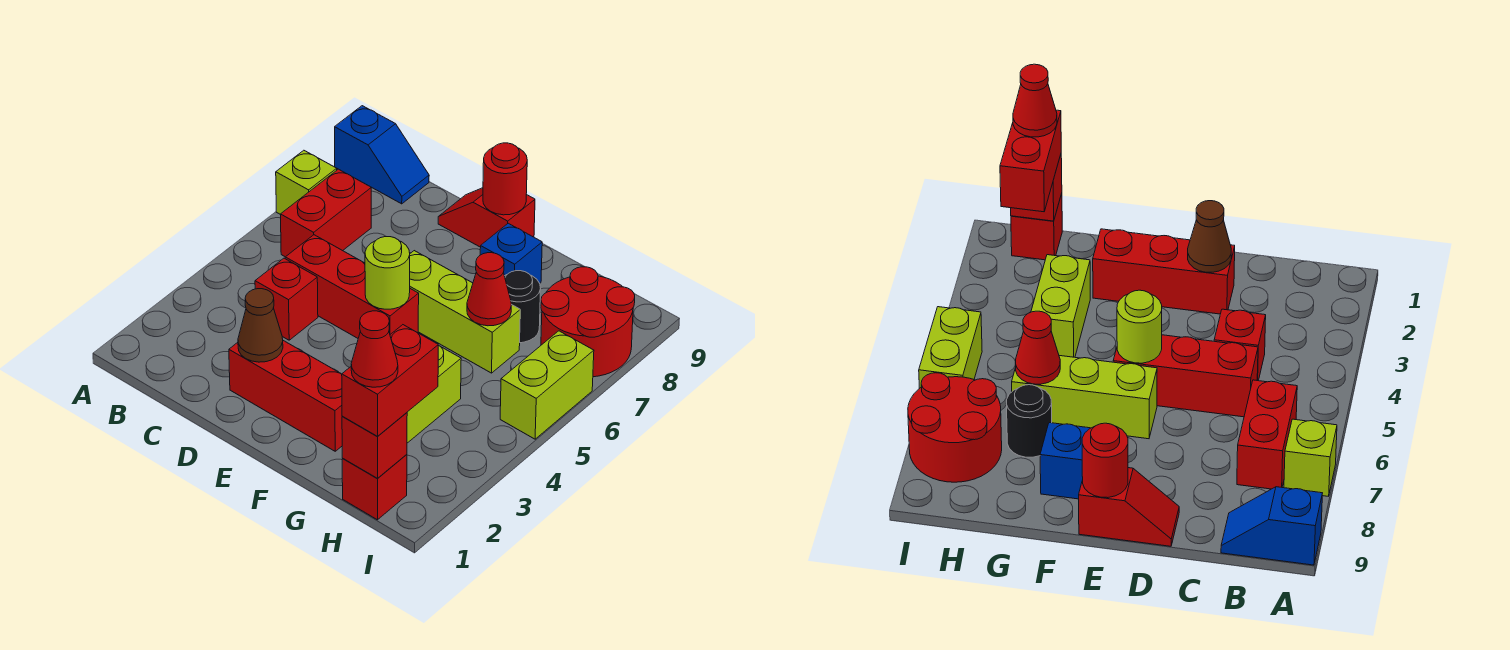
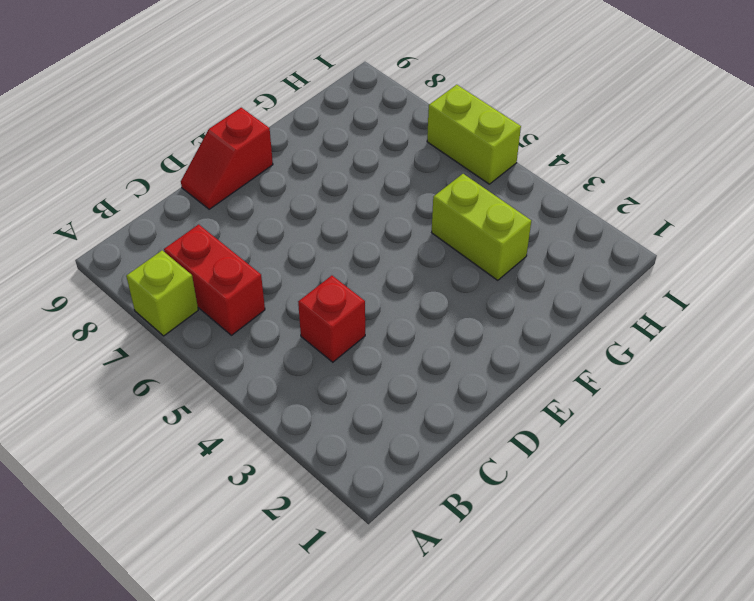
none -> blue 1x2 slope [335,106,429,204]
none -> red 1x3 brick [285,235,419,338]
none -> red 1x3 brick [229,341,342,451]

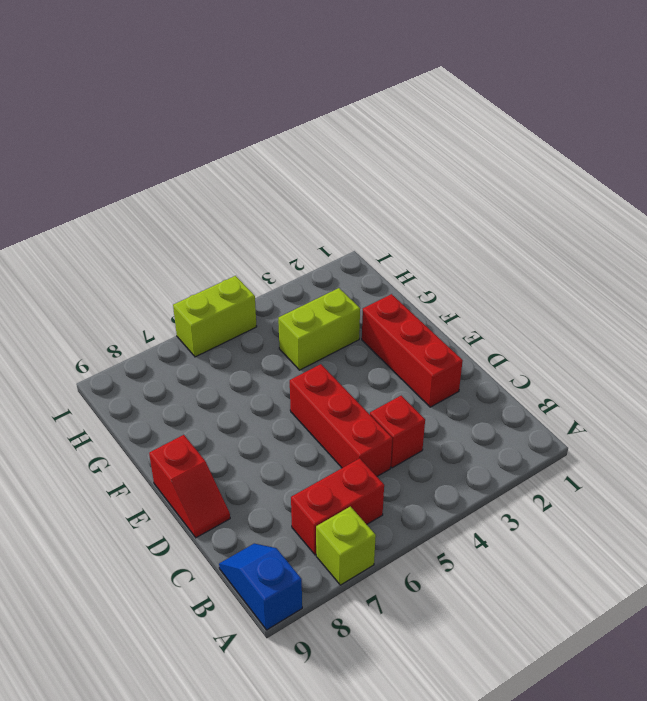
none -> lime 1x3 brick [410,251,520,373]
none -> blue 1x1 brick [480,223,542,283]
none -> black 1x1 round brick [505,271,541,343]

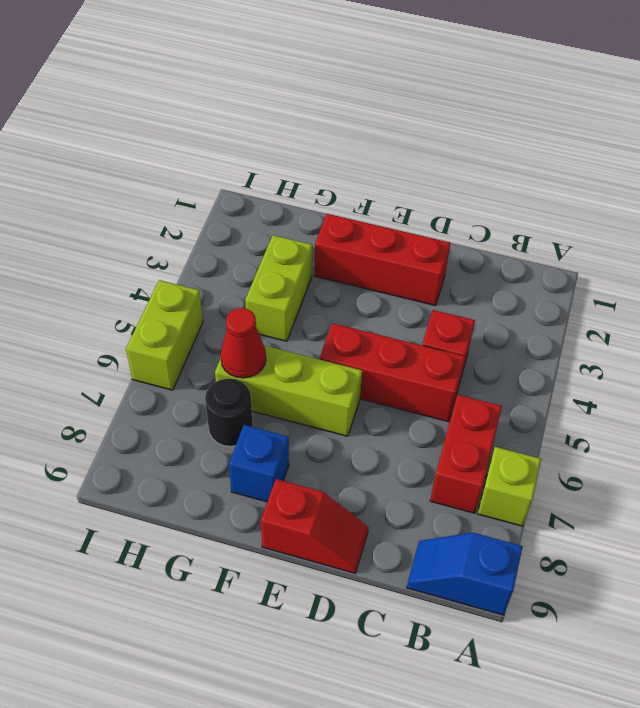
none -> red 1x1 brick [342,454,407,520]
none -> red 2x2 round brick [541,267,635,377]
none -> brown 1x1 cone [238,289,283,362]

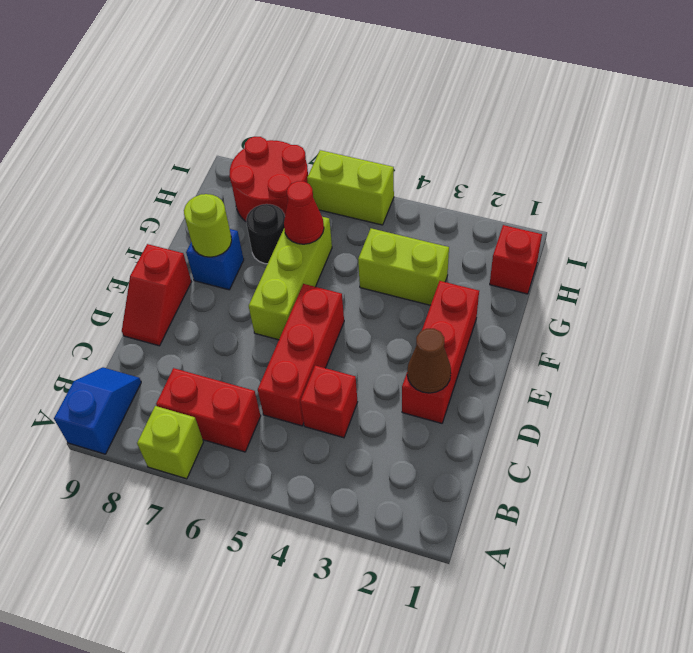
lime 1x1 round brick [184,194,232,257] -> lime 1x1 round brick moved to [365,237,410,309]
none -> red 1x1 round brick [483,143,527,215]
none -> red 1x1 brick [342,413,407,479]
none -> red 1x2 brick [342,325,438,437]

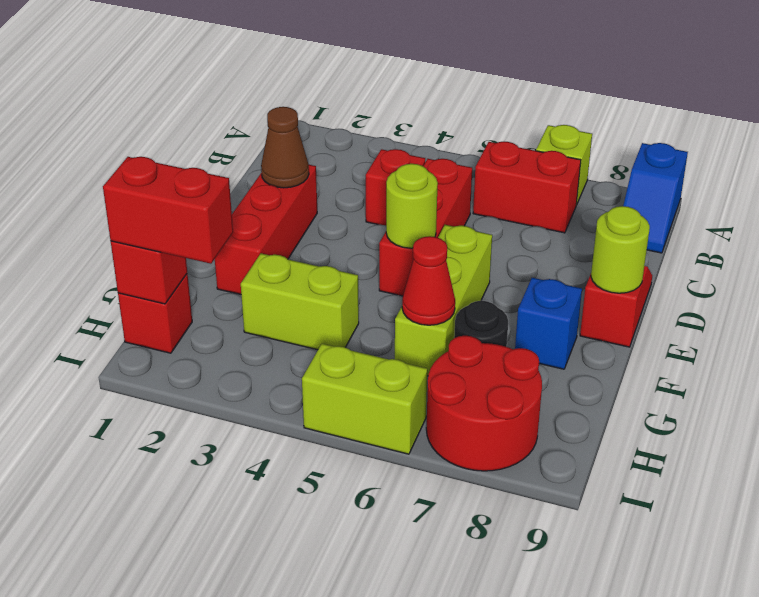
lime 1x1 round brick [591,206,650,293] -> red 1x1 round brick [483,143,527,215]
none -> red 1x1 cone [351,311,398,387]

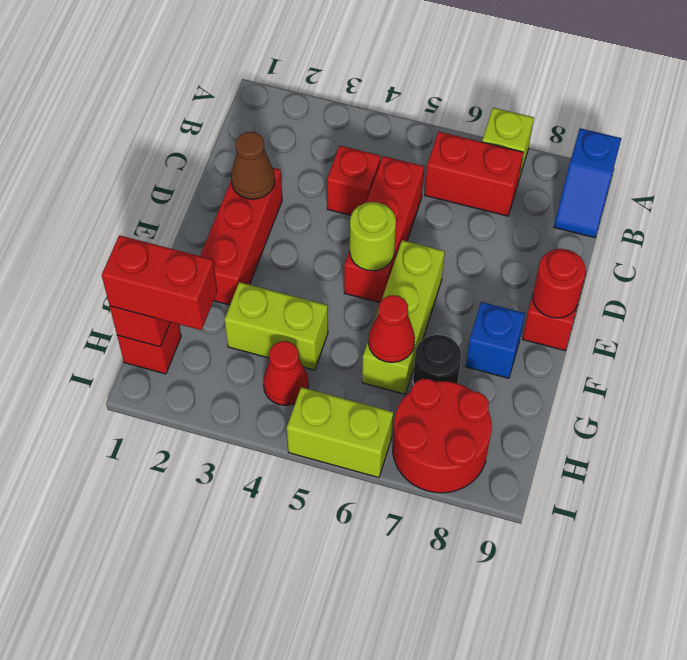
red 1x1 cone [263,341,309,406] -> red 1x1 cone moved to [351,311,398,387]

